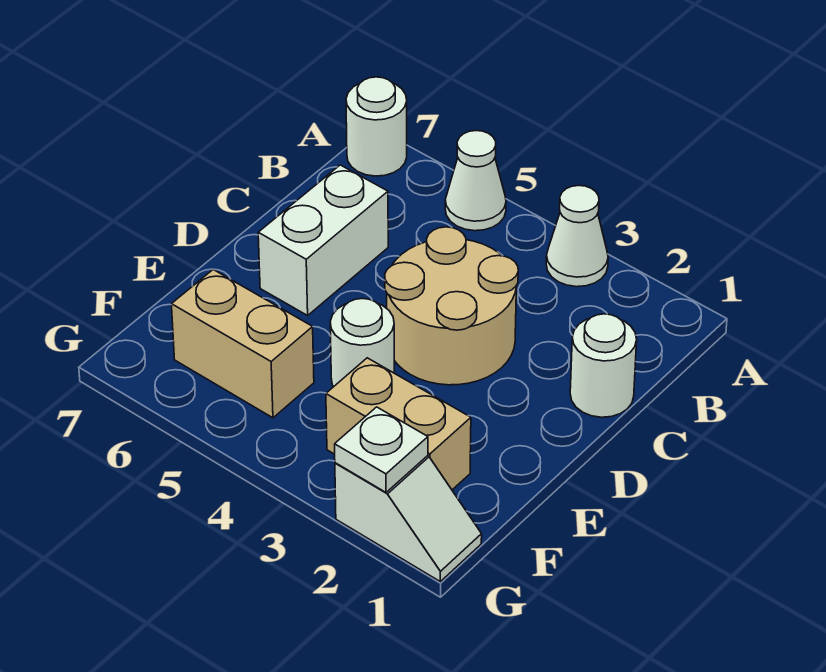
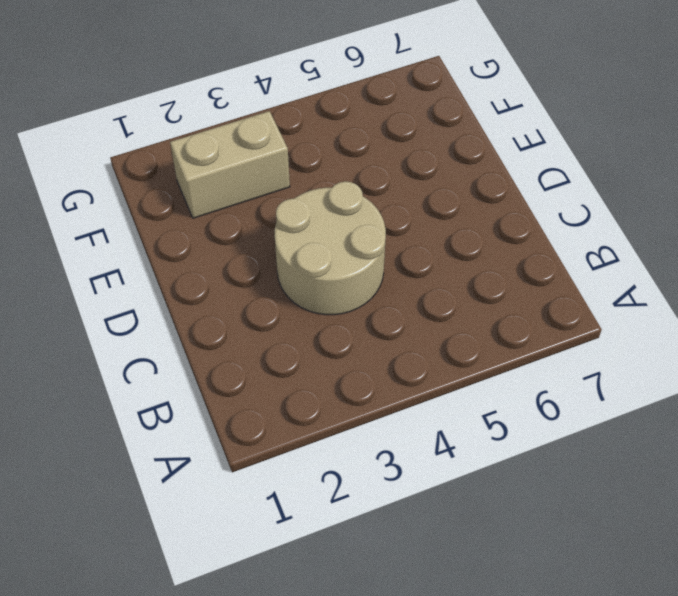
none -> white 1x1 cone [546,185,608,287]
none -> white 1x1 cone [445,131,506,231]

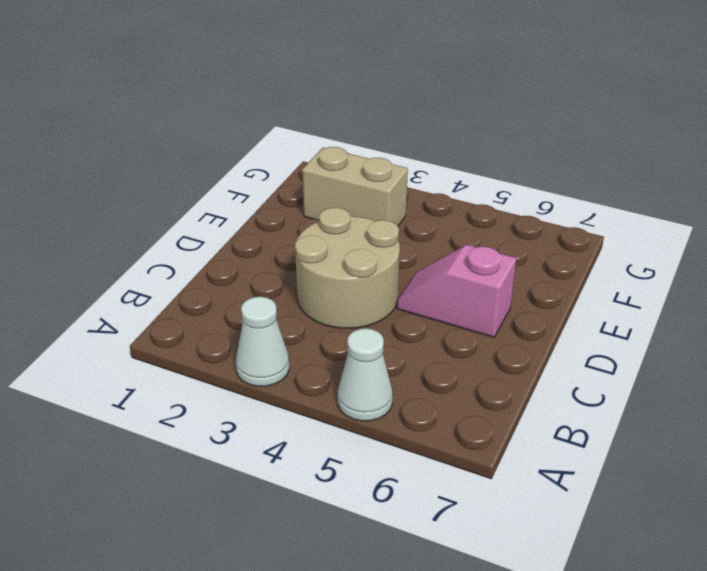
pink 1x2 slope [397,245,516,337] -> white 1x2 brick [258,165,388,315]
none -> white 1x1 round brick [346,77,407,176]
none -> white 1x1 round brick [570,314,637,417]

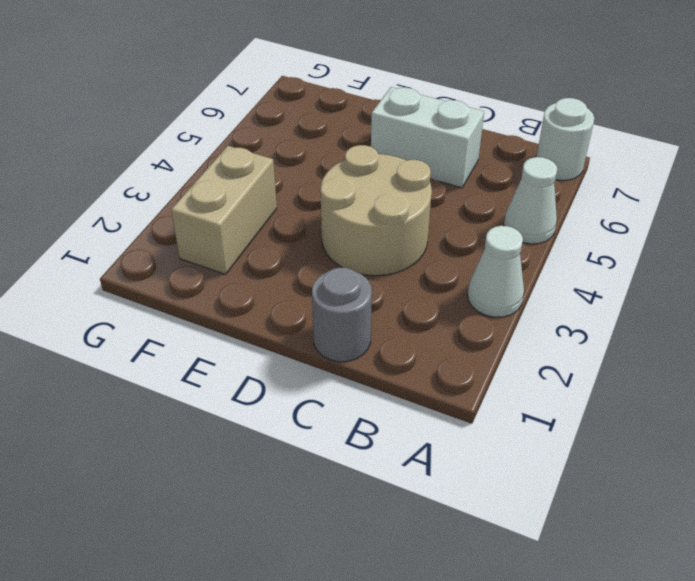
grey 1x1 round brick [312,268,372,362] -> white 1x1 round brick [570,314,637,417]
none -> white 1x1 round brick [330,299,394,387]
none -> tan 1x2 brick [171,269,314,418]

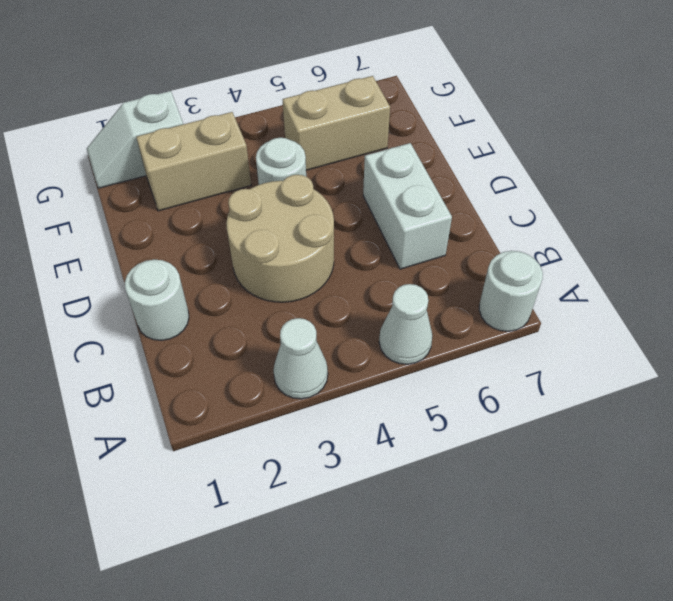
none -> white 1x1 plate [335,407,428,492]

